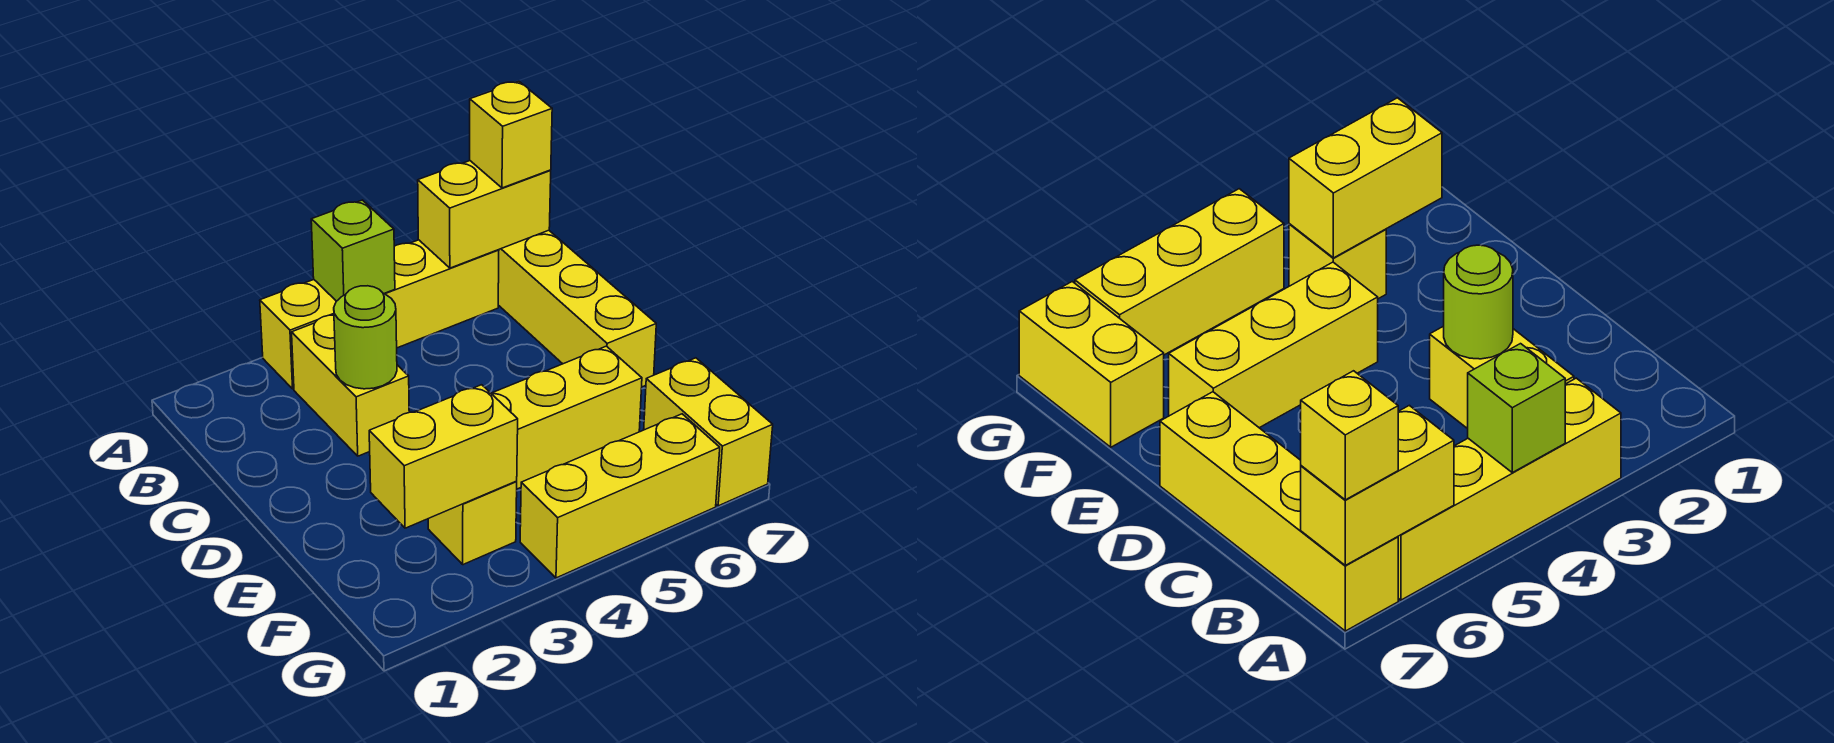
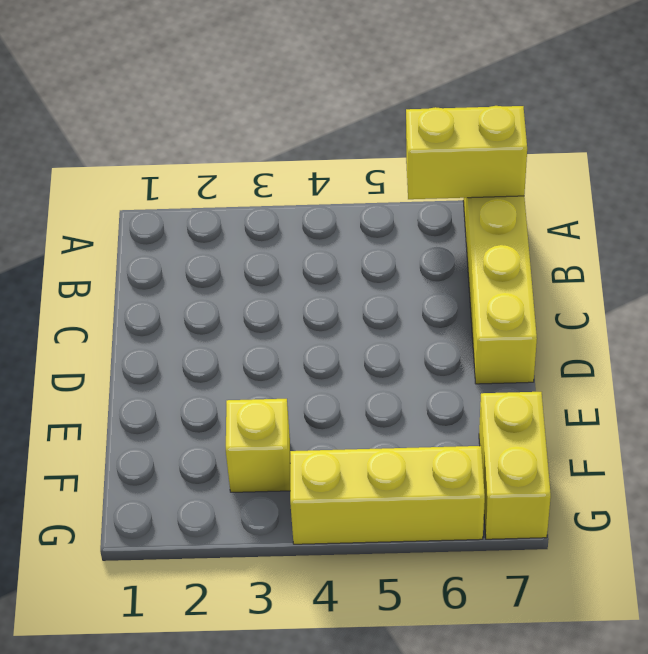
none -> yellow 1x4 brick [260,240,499,389]
none -> yellow 1x2 brick [292,315,409,456]
none -> yellow 1x3 brick [491,346,642,489]

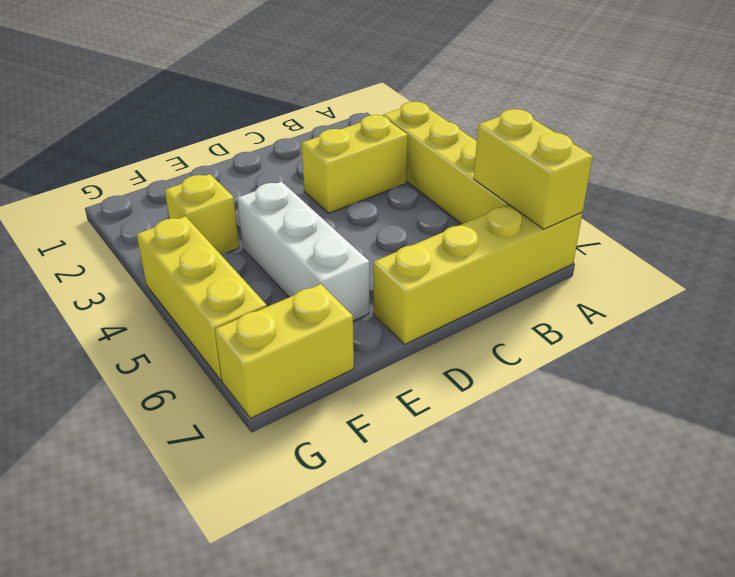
white 1x3 brick [237,182,369,321] -> yellow 1x3 brick [491,346,642,489]
none -> lime 1x1 brick [311,200,395,301]
none -> lime 1x1 round brick [334,286,397,389]
none -> yellow 1x2 brick [369,385,518,528]

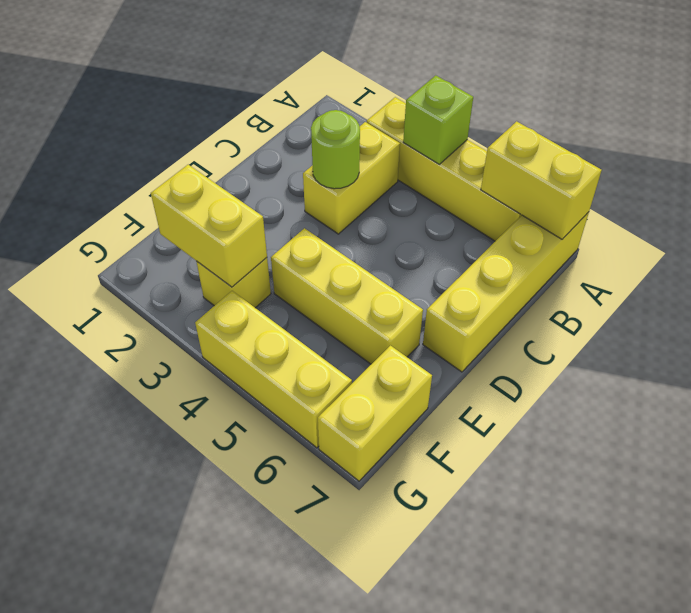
none -> yellow 1x1 brick [470,81,552,188]

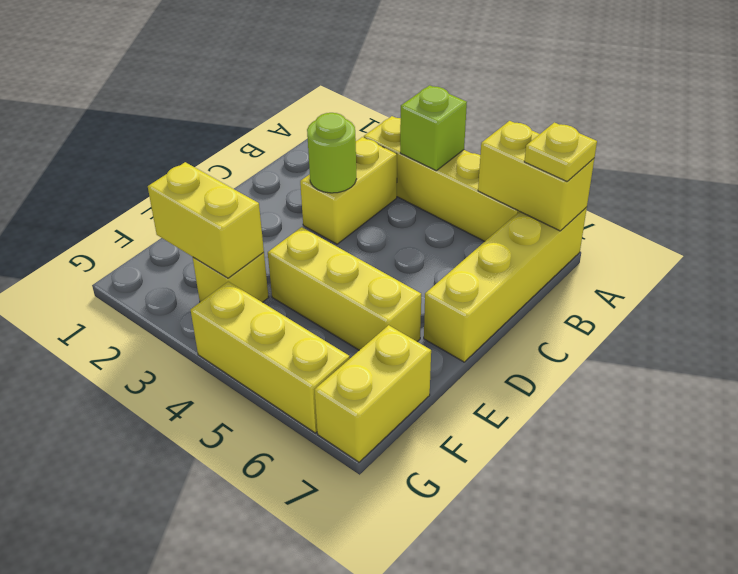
yellow 1x1 plate [524,122,597,181] -> yellow 1x1 brick [470,81,552,188]

